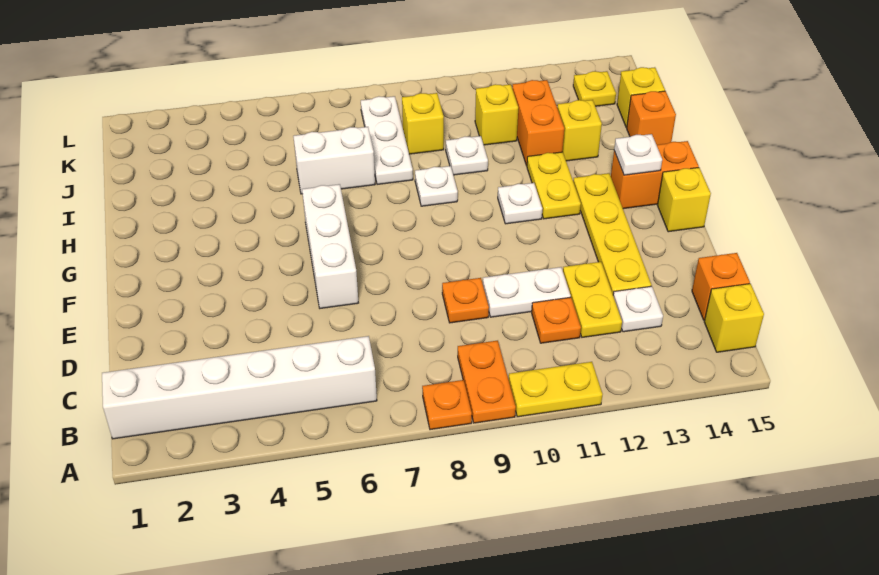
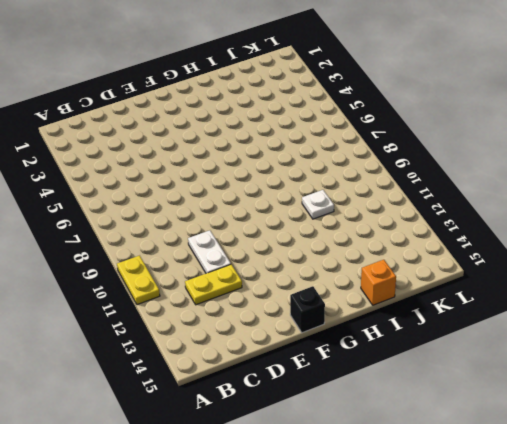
black 1x1 brick [290,286,325,333] -> yellow 1x1 brick [658,168,711,232]
none -> orange 1x1 plate [422,380,472,430]
none -> orange 1x2 plate [458,341,516,423]
none -> white 1x6 brick [102,336,377,439]

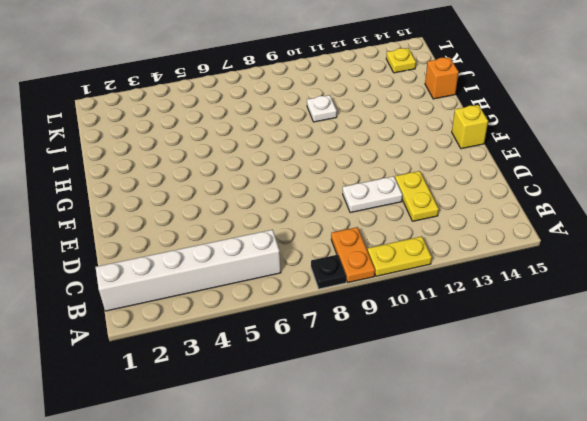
black 1x1 plate [311,255,346,289] -> orange 1x1 plate [422,380,472,430]
none -> yellow 1x1 brick [704,284,764,352]
none -> orange 1x1 plate [532,297,581,343]
none -> white 1x1 plate [613,286,663,332]

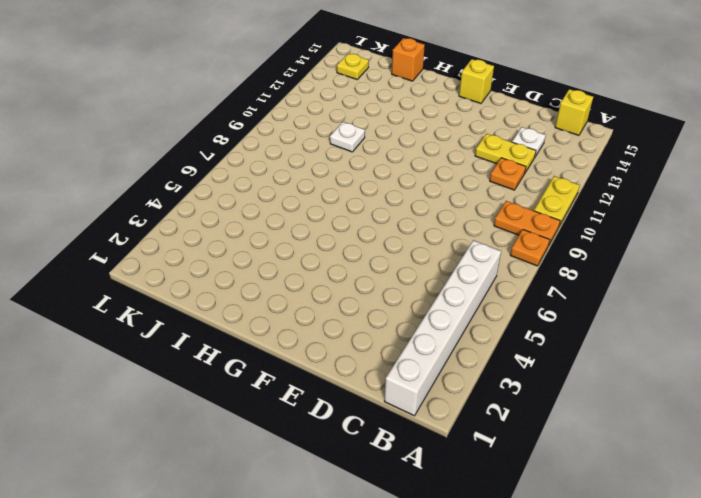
none -> orange 1x1 brick [692,253,750,320]
none -> orange 1x1 plate [442,278,489,323]
none -> white 1x2 plate [483,267,571,317]

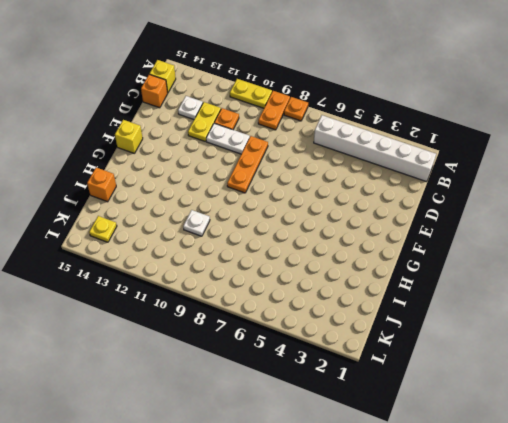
orange 1x3 plate [227,136,268,193] -> orange 1x1 plate [442,278,489,323]
none -> yellow 1x4 plate [573,173,651,294]
none -> white 1x3 brick [302,184,359,308]
none -> white 1x1 plate [498,183,542,224]

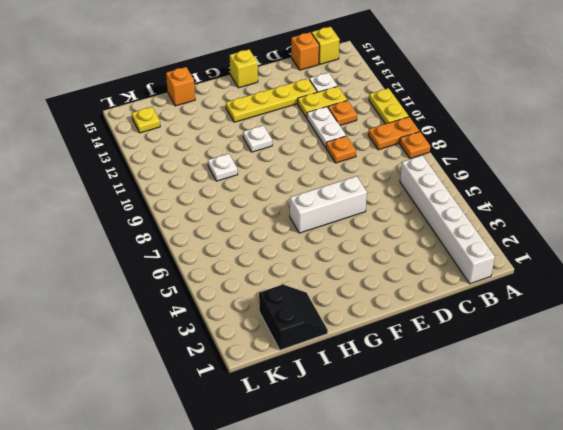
black 2x2 slope [259,285,328,350] -> none
none -> yellow 1x2 plate [527,152,581,219]
none -> orange 1x2 brick [611,141,699,209]
none -> white 1x1 plate [415,166,458,206]

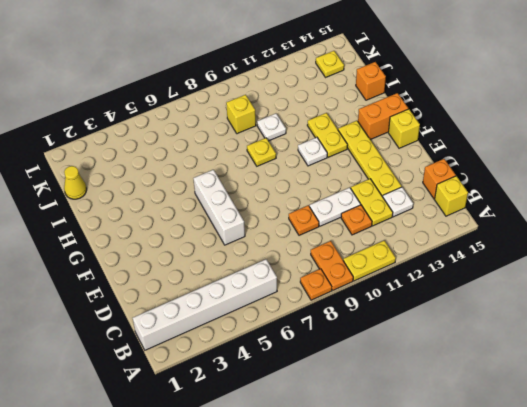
yellow 1x1 plate [247,138,276,166] -> white 1x1 plate [415,166,458,206]
yellow 1x1 cone [64,166,87,199] -> none
none -> white 1x2 brick [293,127,375,194]
none -> white 1x3 plate [361,96,413,185]
none -> orange 1x2 brick [512,80,564,166]

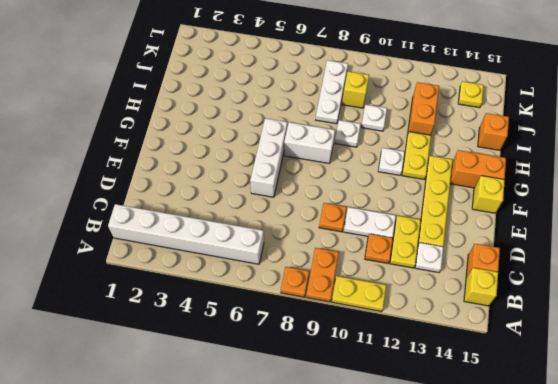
white 1x2 brick [284,122,335,164] -> white 1x2 brick moved to [293,127,375,194]
none -> yellow 1x1 brick [557,100,602,161]
none -> yellow 1x1 brick [475,84,518,145]
none -> yellow 1x1 brick [617,67,665,128]

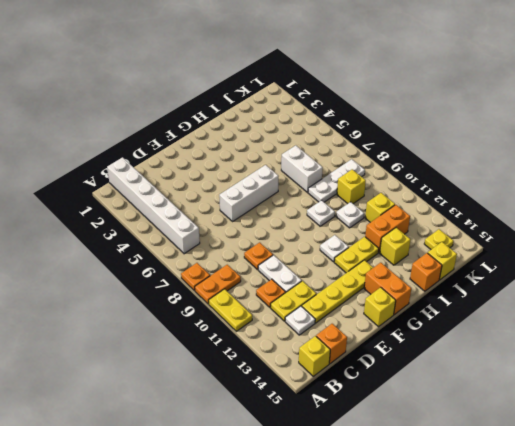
none -> white 1x1 plate [614,134,662,175]

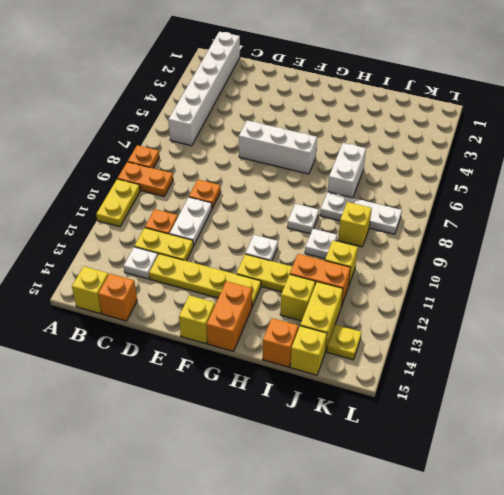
yellow 1x2 brick [300,282,343,352] -> none
none -> white 1x1 plate [614,134,662,175]

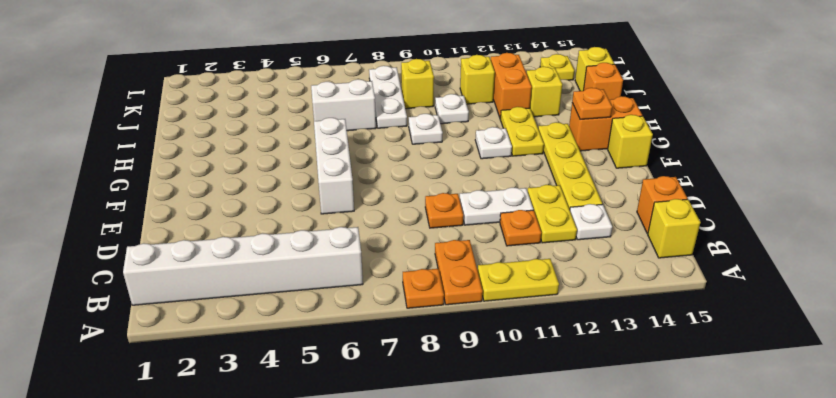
orange 1x1 plate [572,88,612,120] -> white 1x1 plate [614,134,662,175]

